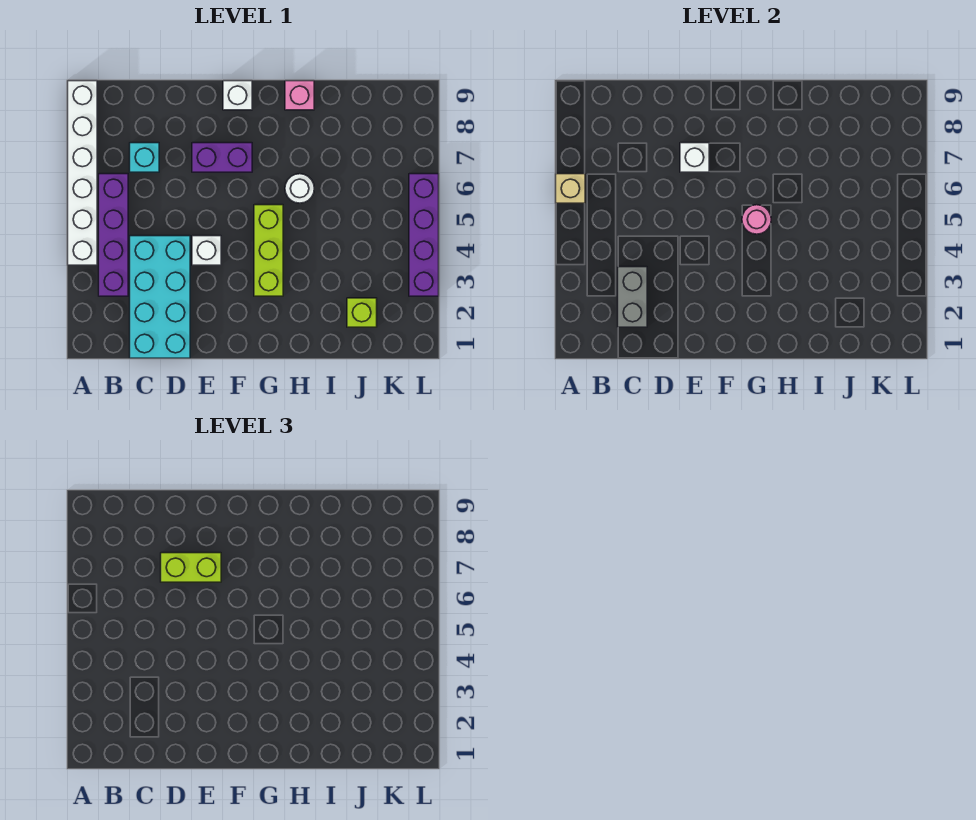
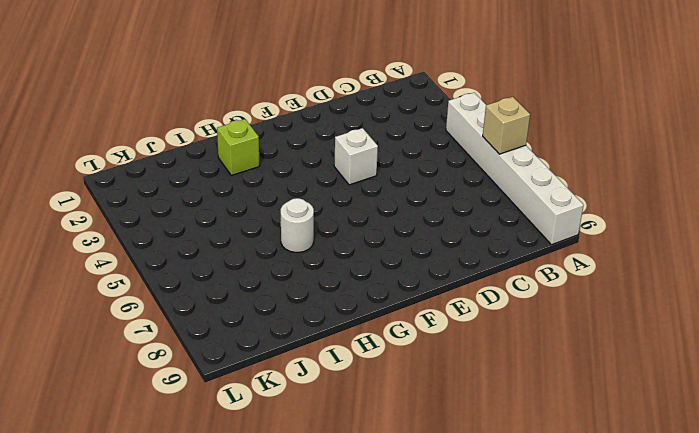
lime 1x1 brick [217,119,259,175] -> lime 1x1 brick moved to [347,298,377,327]
none -> purple 1x4 brick [99,174,128,296]
none -> cyan 2x4 brick [130,236,190,358]
none -> cyan 1x1 brick [130,143,159,172]

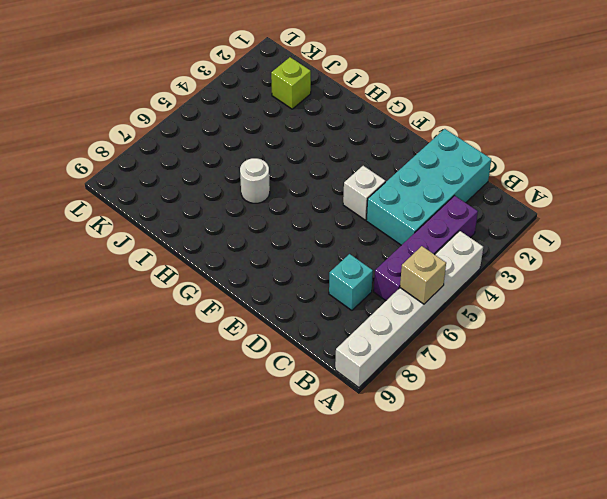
none -> purple 1x2 brick [192,143,252,172]
none -> white 1x1 brick [223,81,252,110]
none -> lime 1x3 brick [254,205,283,296]

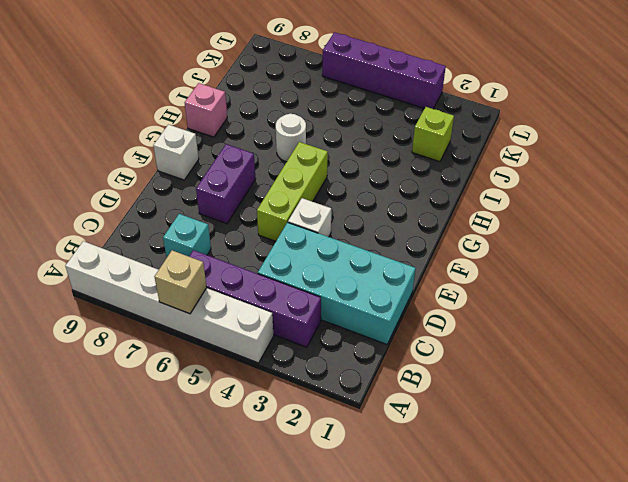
lime 1x3 brick [257,142,328,241] -> lime 1x3 brick turned to [254,205,283,296]
none -> grey 1x2 brick [618,267,647,327]
none -> white 1x1 brick [680,143,709,172]
none -> pink 1x1 round brick [742,205,771,234]

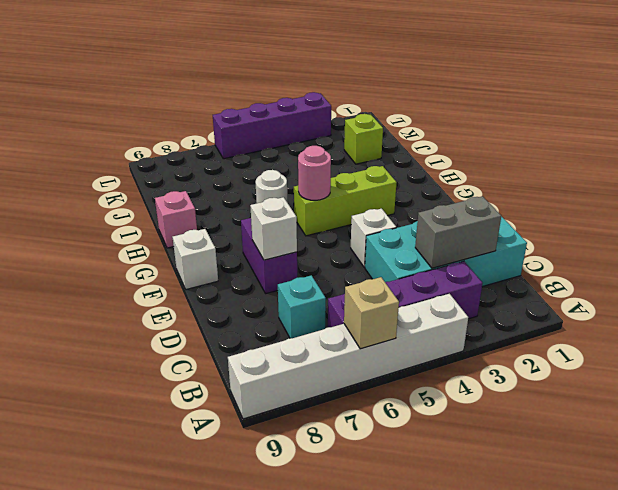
none -> lime 1x2 brick [161,553,221,582]

